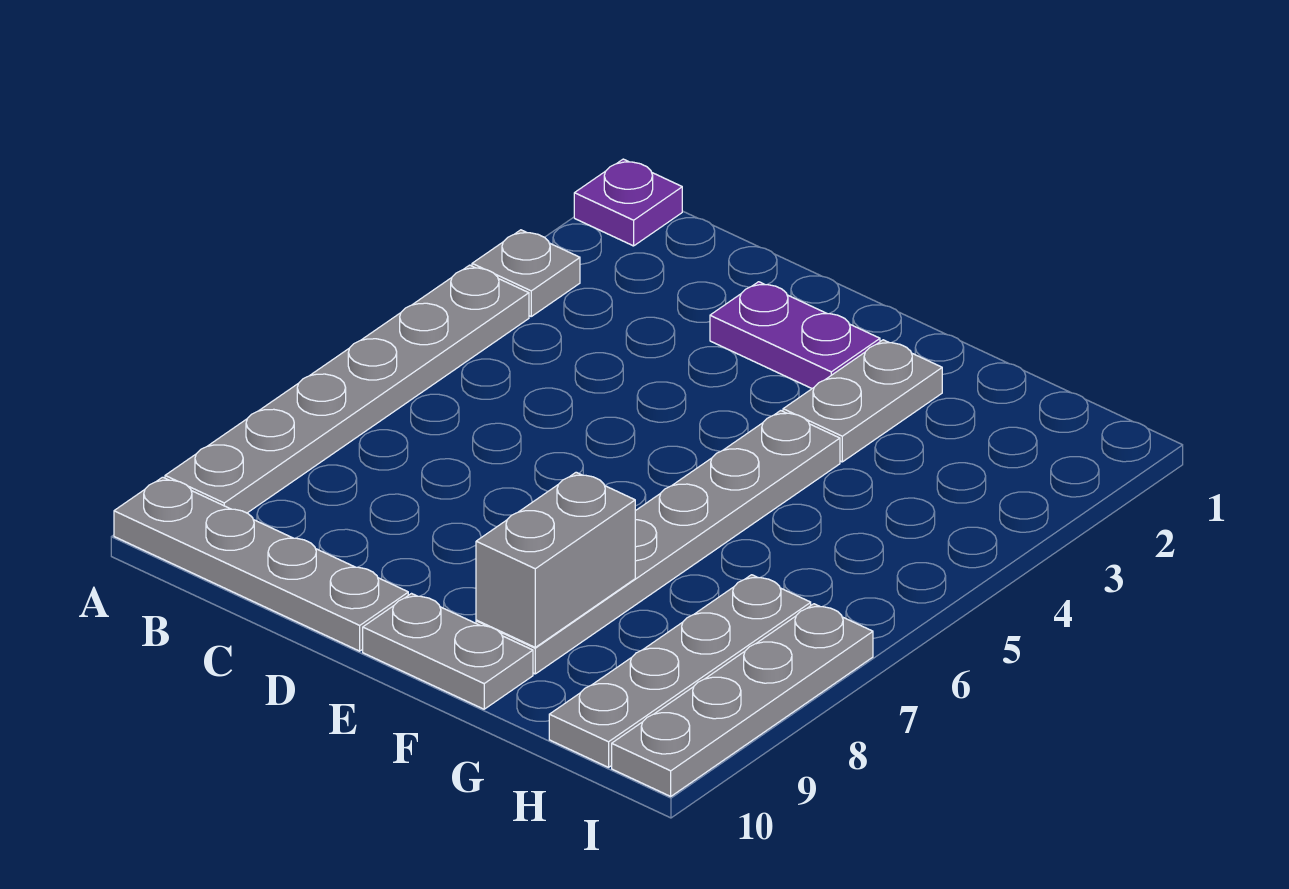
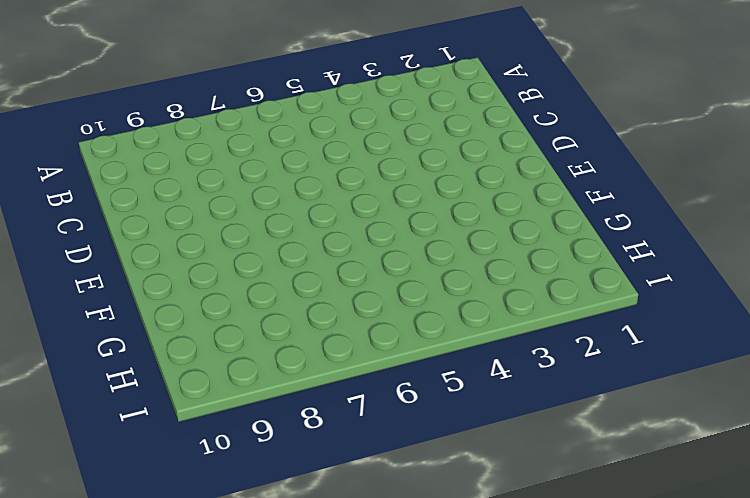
none -> purple 1x1 plate [574,159,682,246]
none -> grey 1x1 plate [472,230,580,316]

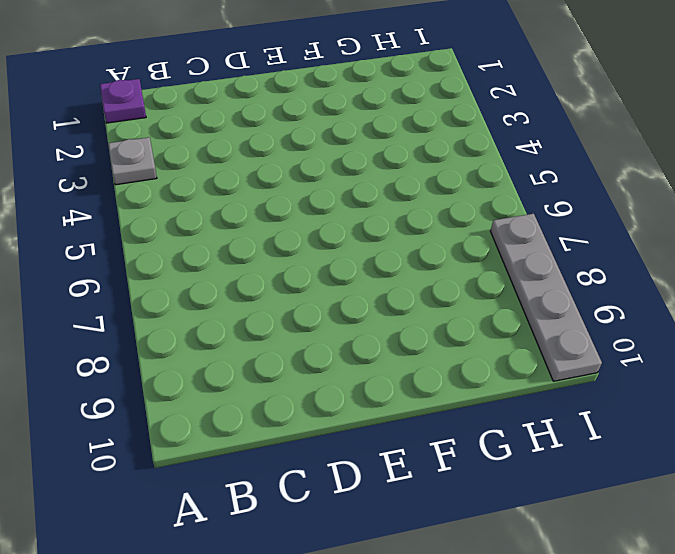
none -> grey 1x6 plate [165,265,529,513]
none -> grey 1x4 plate [114,477,408,651]

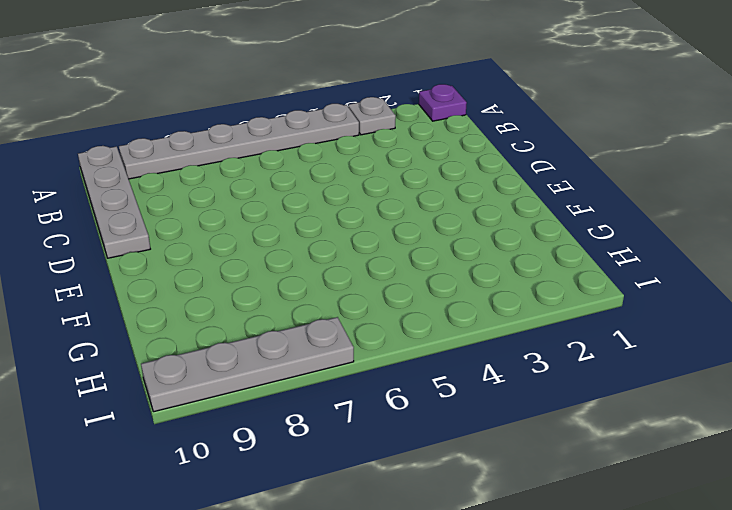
none -> purple 1x2 plate [710,282,880,388]
none -> grey 1x2 plate [363,594,533,709]

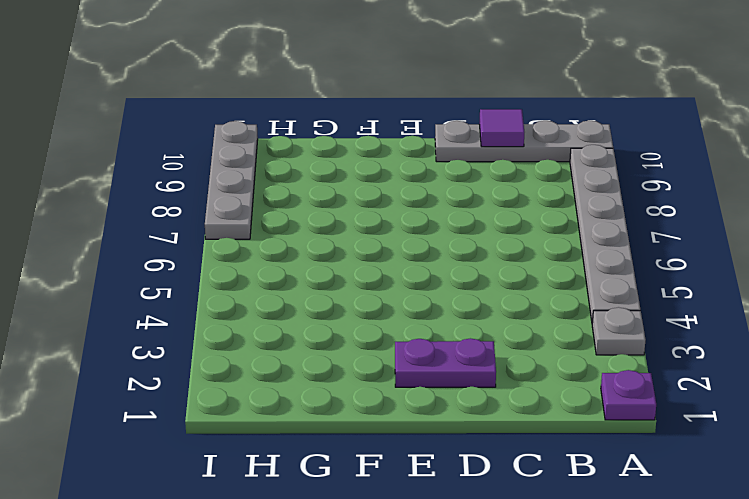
purple 1x1 tile [479,109,524,147] -> none
none -> grey 1x2 plate [363,594,533,709]
none -> grey 1x2 plate [783,340,942,462]

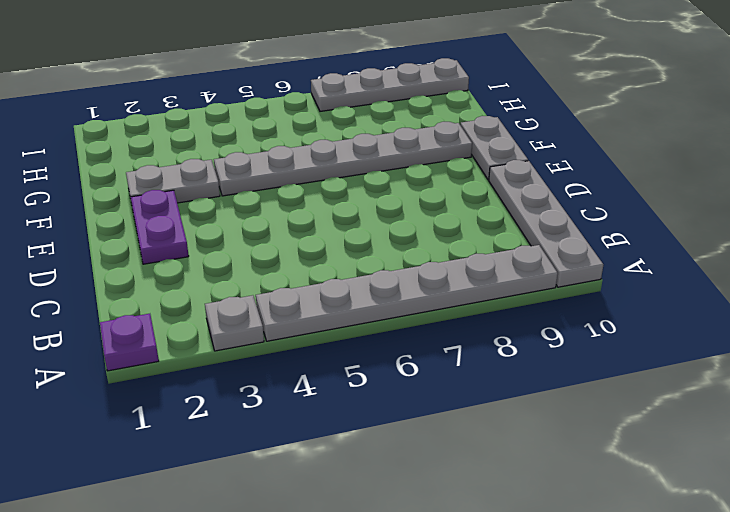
none -> grey 1x4 plate [549,575,811,767]
none -> grey 1x2 brick [476,472,635,647]

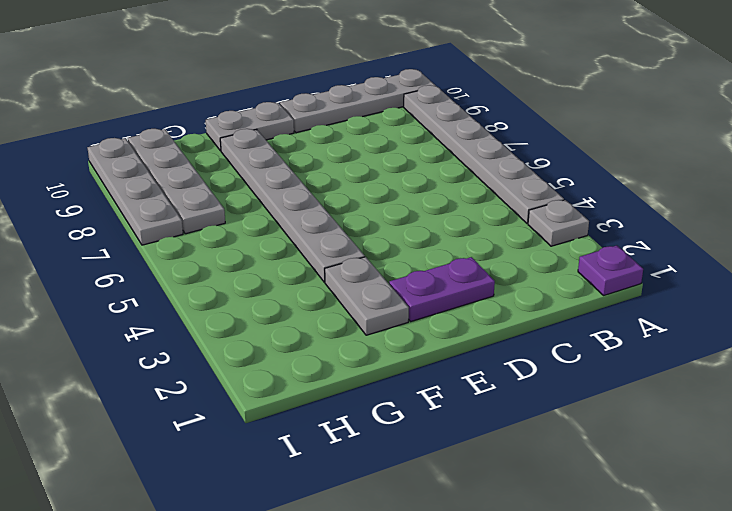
none -> grey 1x2 brick [476,472,635,647]

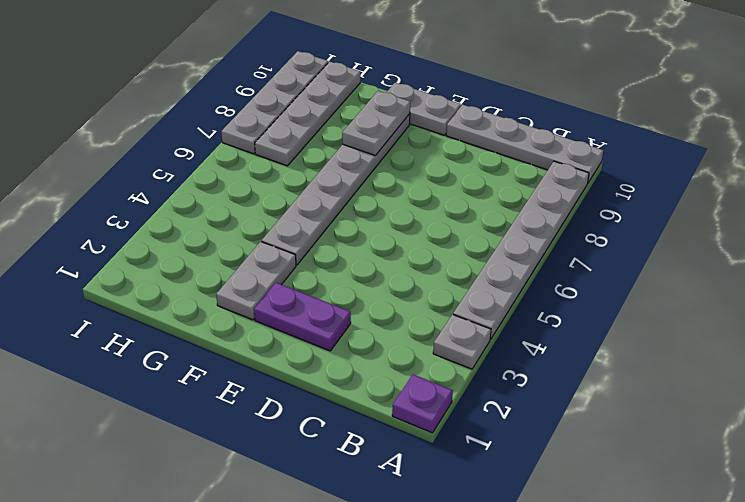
grey 1x2 plate [342,91,410,156] -> grey 1x2 brick [476,472,635,647]

